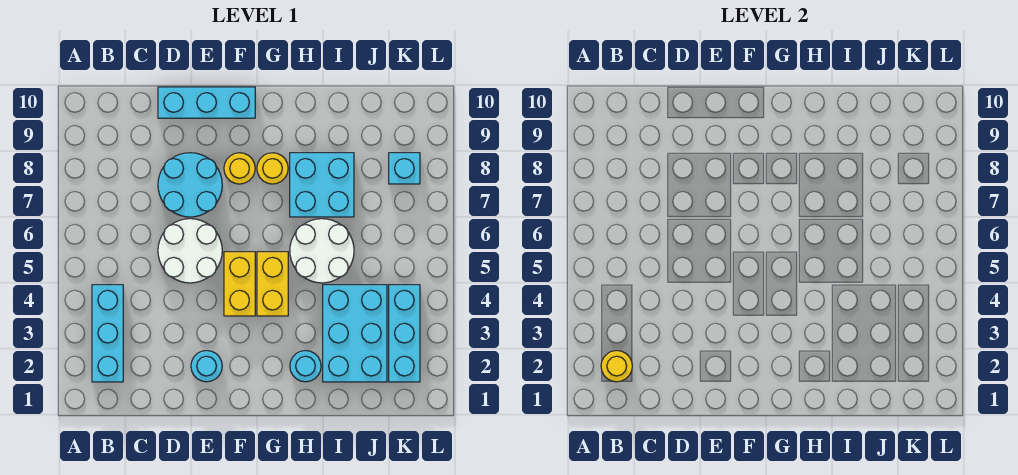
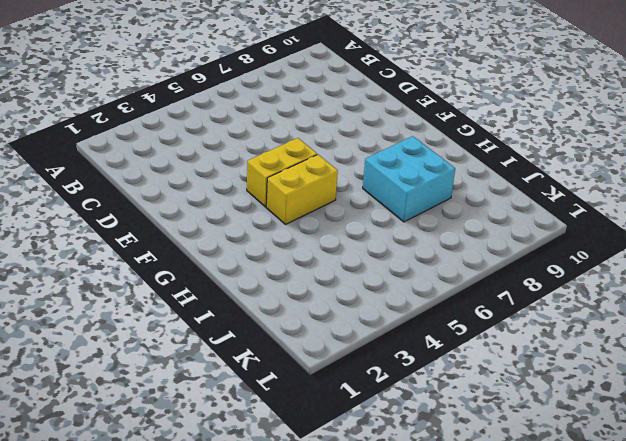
none -> cyan 1x3 brick [92,285,123,382]
none -> white 2x2 round brick [158,219,222,283]
none -> cyan 2x2 round brick [158,153,222,217]

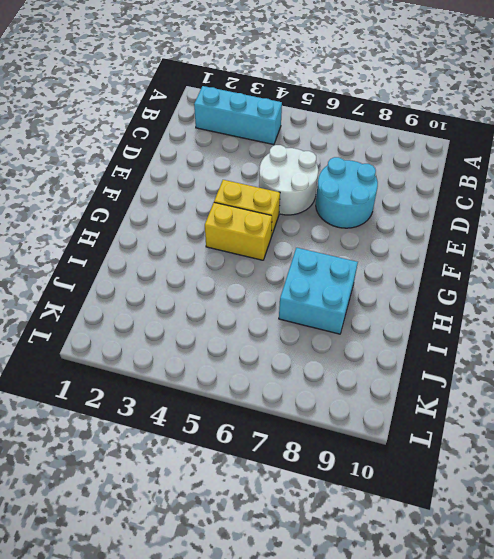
none -> cyan 1x3 brick [158,87,255,118]
none -> cyan 1x1 round brick [191,351,222,382]
none -> yellow 1x1 round brick [224,153,255,184]

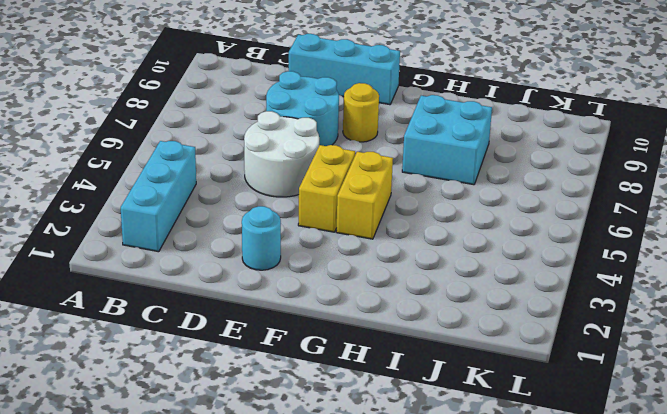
none -> yellow 1x1 round brick [257,153,288,184]
none -> cyan 1x1 round brick [290,351,321,382]
none -> white 2x2 round brick [290,219,354,283]

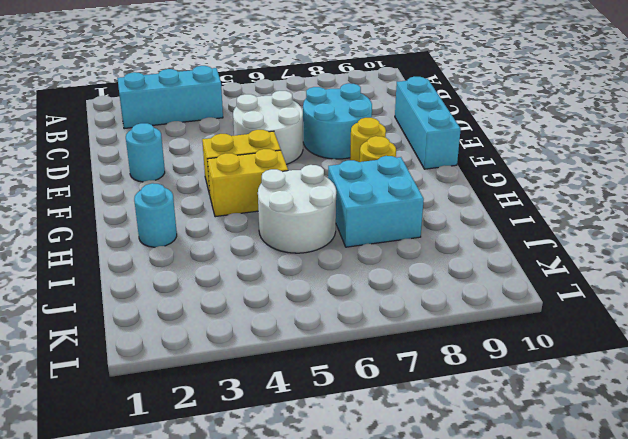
none -> cyan 2x3 brick [323,285,387,382]
none -> cyan 1x3 brick [389,285,420,382]
none -> cyan 1x1 brick [389,153,420,184]

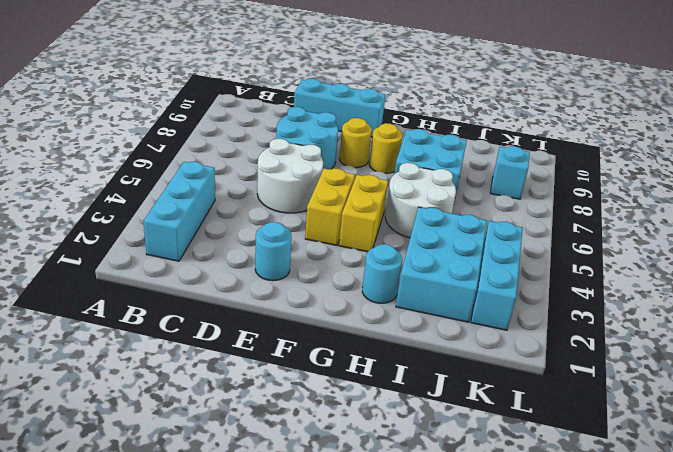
none -> yellow 1x1 round brick [601,351,632,382]

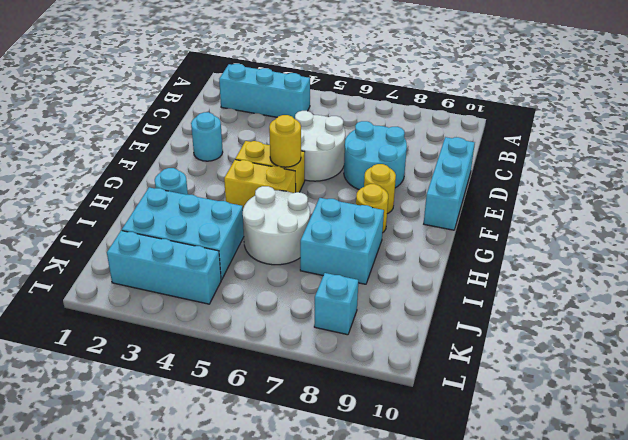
yellow 1x1 round brick [269,115,301,167] -> yellow 1x1 round brick moved to [601,351,632,382]

